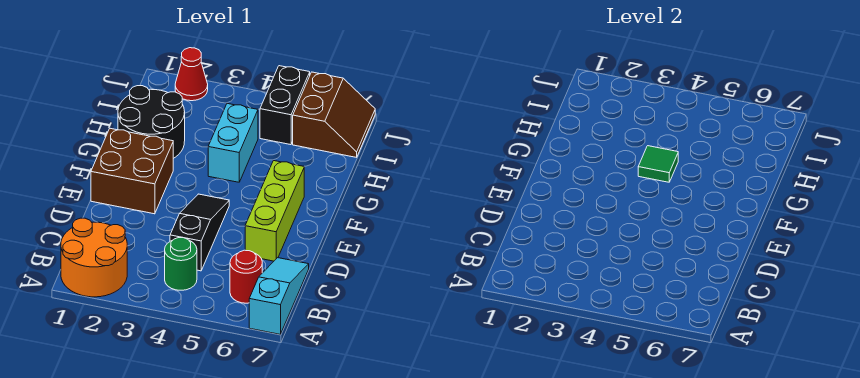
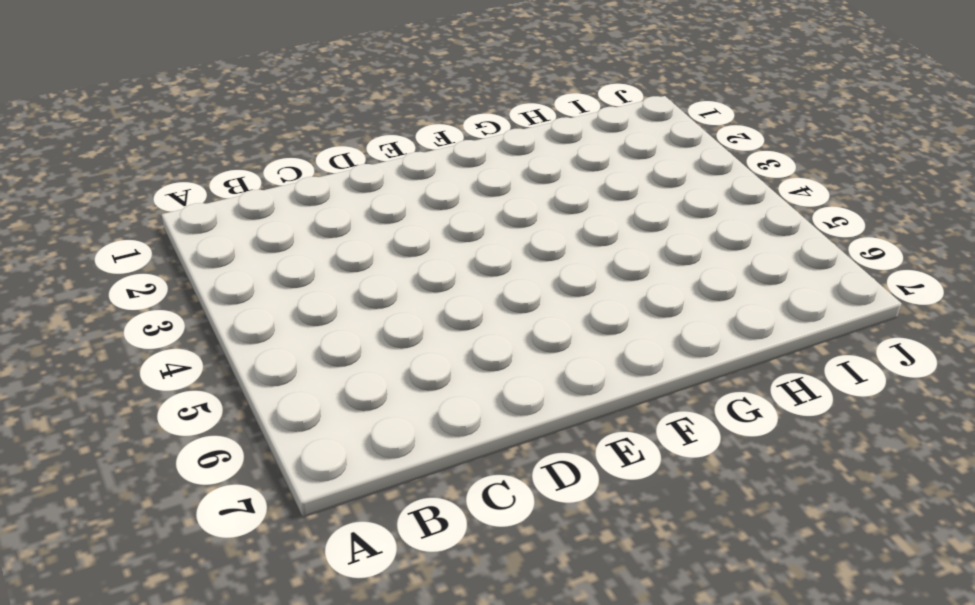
none -> orange 2x2 round brick [61,218,127,297]
none -> cyan 1x3 slope [249,258,309,334]
none -> green 1x1 round brick [165,238,197,290]

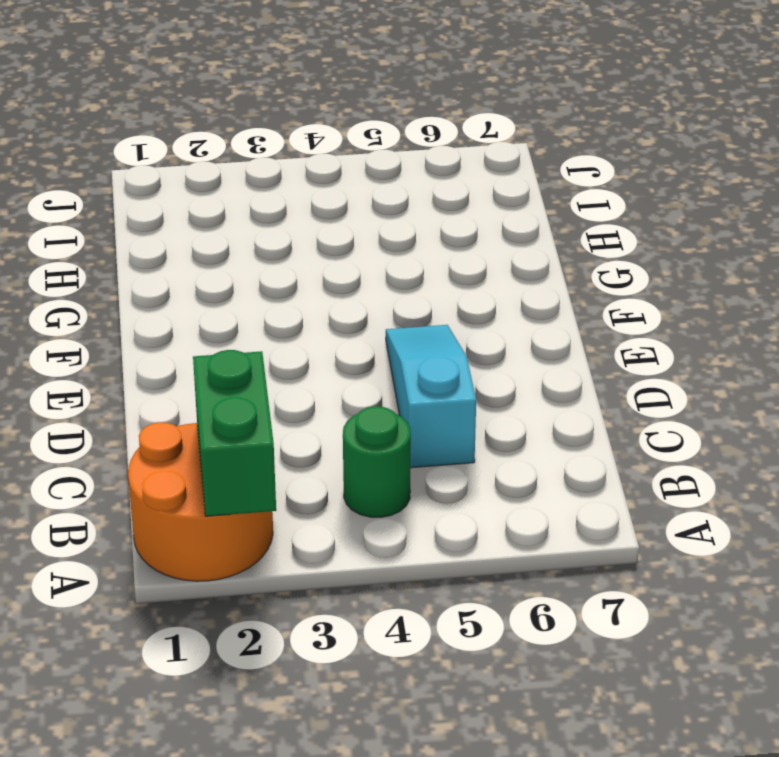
green 1x2 brick [193,350,276,516] -> none
cyan 1x3 slope [386,325,476,468] -> cyan 1x3 slope moved to [249,258,309,334]
none -> red 1x1 round brick [230,250,262,303]
none -> black 1x3 slope [170,194,229,271]
none -> lime 1x3 brick [245,161,304,261]

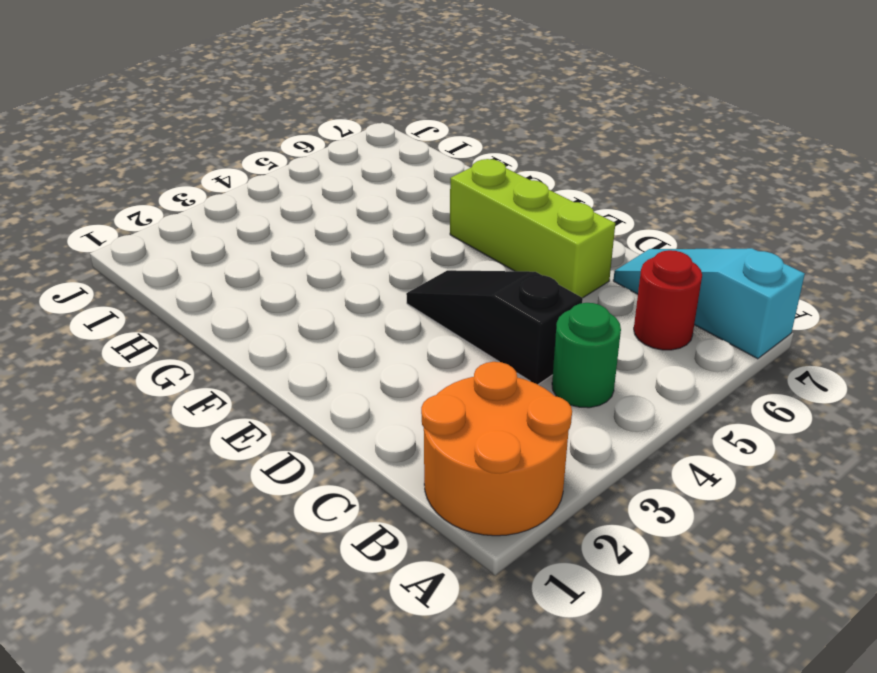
none -> brown 2x2 brick [91,128,173,214]
none -> black 2x2 round brick [118,86,185,158]
none -> cyan 1x2 brick [208,103,258,182]

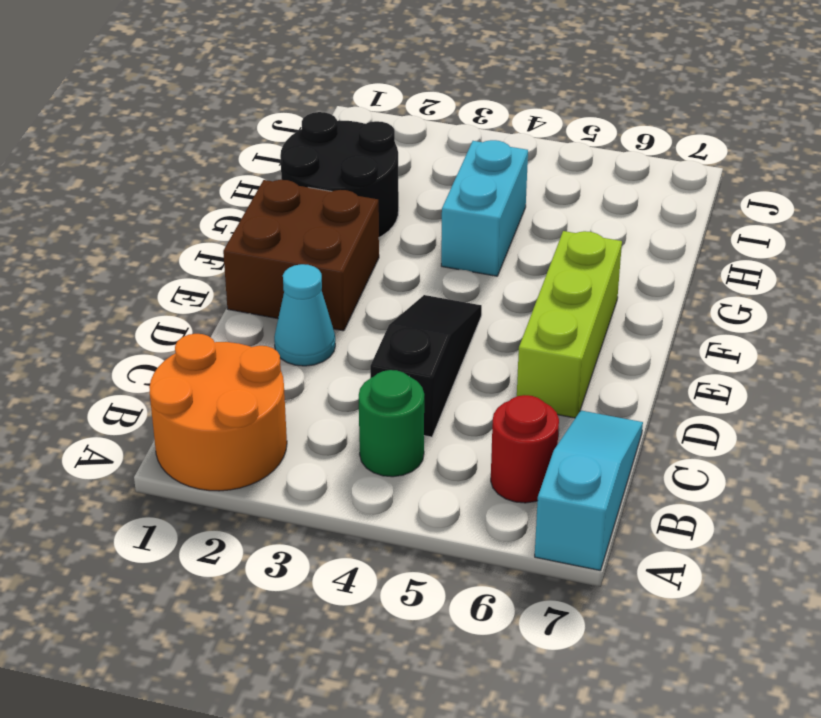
cyan 1x1 cone [274,264,335,366] -> none
none -> black 1x2 brick [260,66,310,145]
none -> brown 2x2 slope [293,72,375,157]
none -> red 1x1 cone [175,48,208,101]

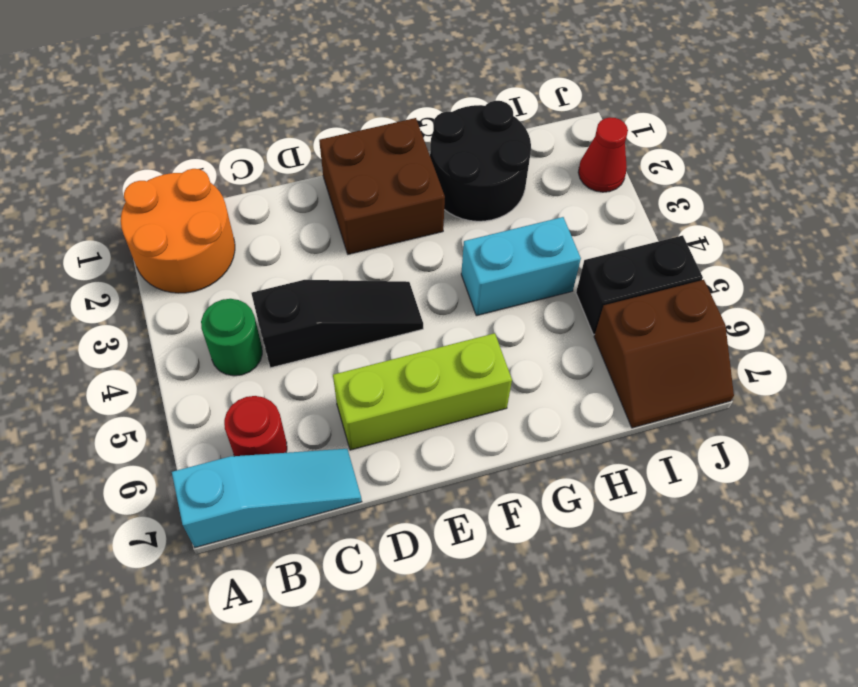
none -> green 1x1 tile [638,146,678,182]

